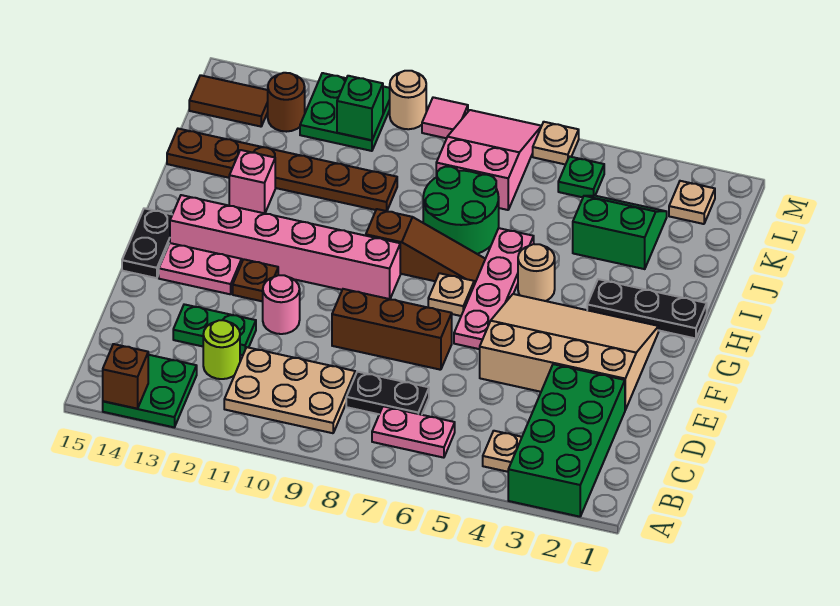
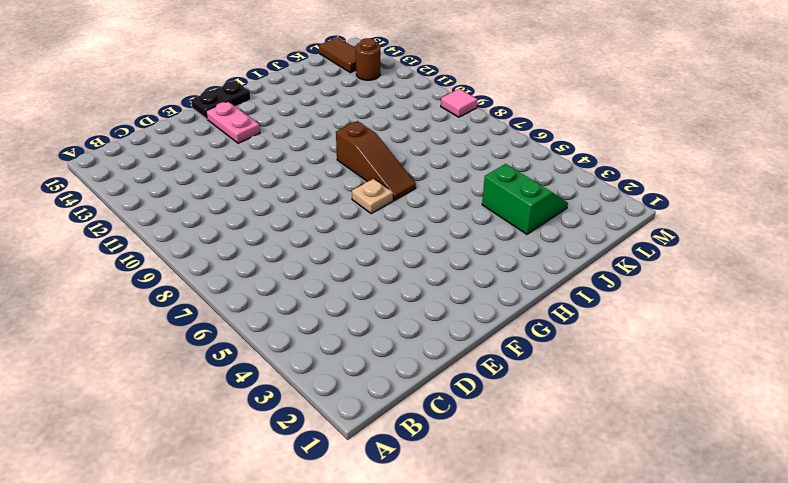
none -> green 2x4 brick [508,364,625,517]
none -> green 2x2 plate [103,355,197,427]
none -> tan 1x1 plate [483,431,522,472]
none -> pink 1x2 plate [372,406,455,458]

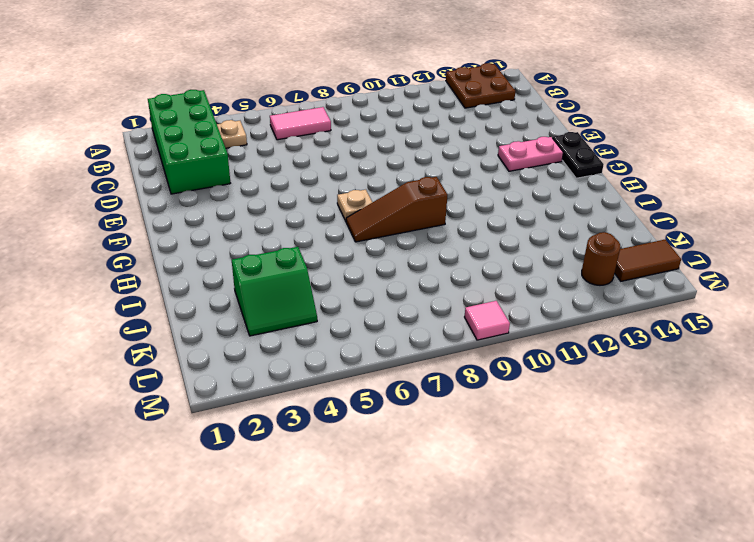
brown 2x2 plate [446,63,515,108] -> green 2x2 plate [103,355,197,427]
pink 1x2 tile [270,107,331,140] -> pink 1x2 plate [372,406,455,458]
none -> tan 2x3 plate [224,347,355,433]
none -> black 1x2 plate [346,372,429,415]
none -> lime 1x1 round brick [203,320,240,379]
none -> green 1x2 plate [173,304,256,355]

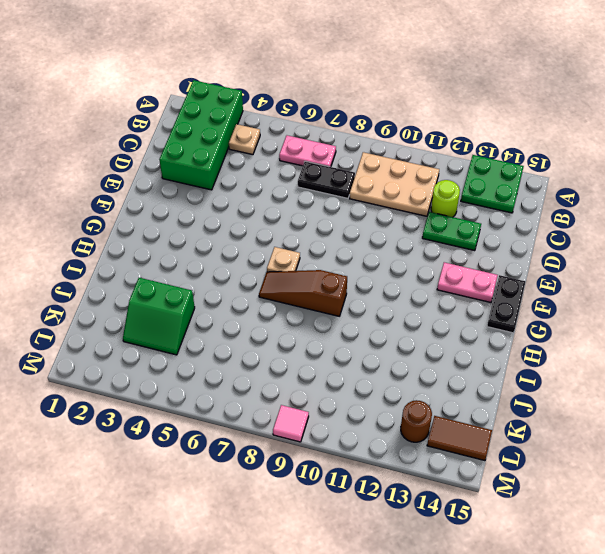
none -> tan 3x4 slope [480,294,659,410]
none -> brown 1x3 brick [332,289,452,370]
none -> pink 1x1 round brick [263,275,300,334]
none -> pink 1x4 plate [454,228,534,349]

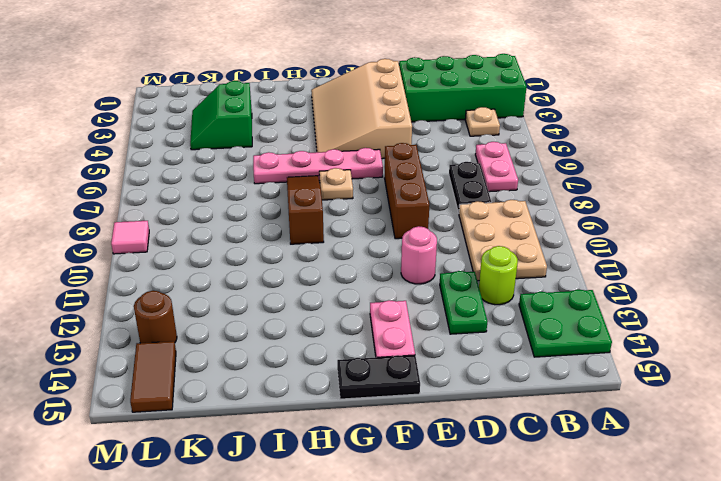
none -> brown 1x1 plate [233,259,278,301]
none -> pink 1x6 brick [170,195,400,299]
none -> black 1x3 plate [587,279,707,339]
none -> tan 1x1 round brick [518,244,555,301]

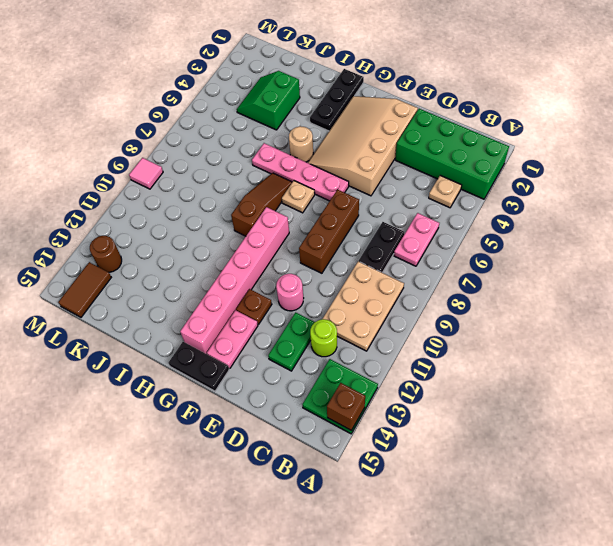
none -> green 2x2 round brick [423,167,499,254]
none -> pink 1x1 brick [229,150,275,213]
none -> brown 1x6 plate [167,129,397,211]
none -> pink 2x3 slope [436,110,541,210]

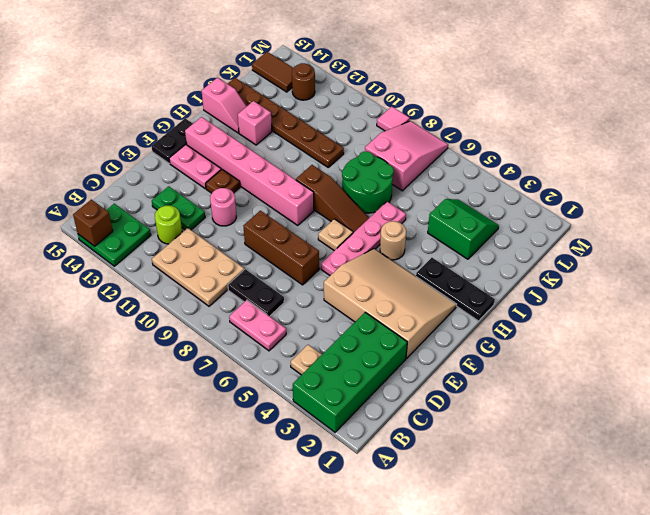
pink 1x2 slope [202,78,247,133] -> none
none -> tan 1x1 plate [669,181,715,224]
none -> green 1x1 plate [558,156,604,197]
none -> green 2x2 plate [300,73,390,151]
none -> tan 1x1 plate [533,122,579,165]

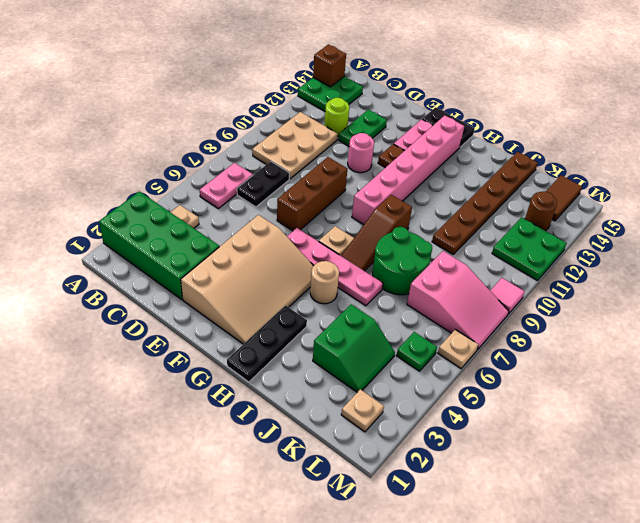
none -> pink 1x1 brick [229,150,275,213]
none -> tan 1x1 round brick [390,71,426,129]
none -> green 1x1 brick [337,76,383,140]

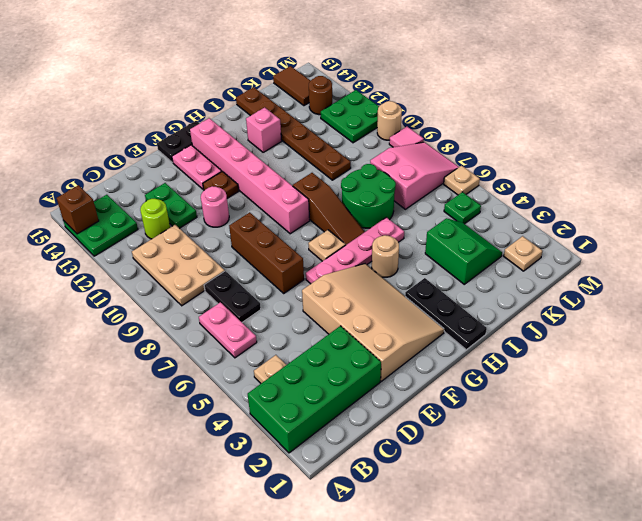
none -> green 1x1 brick [337,76,383,140]

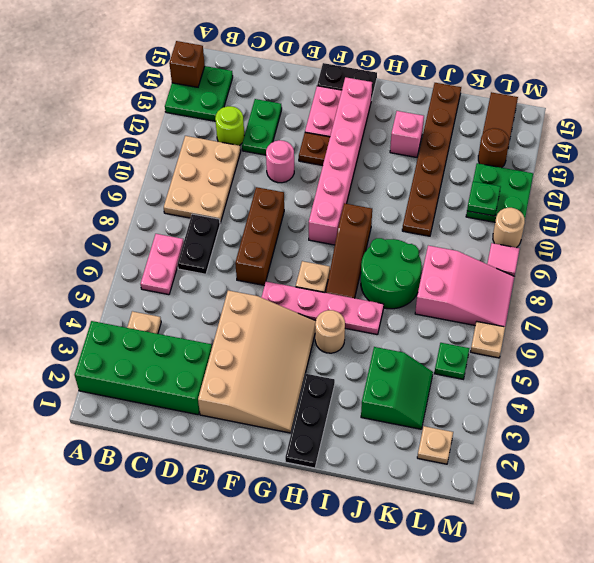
green 1x1 plate [467,181,500,216] -> green 1x1 brick [337,76,383,140]

